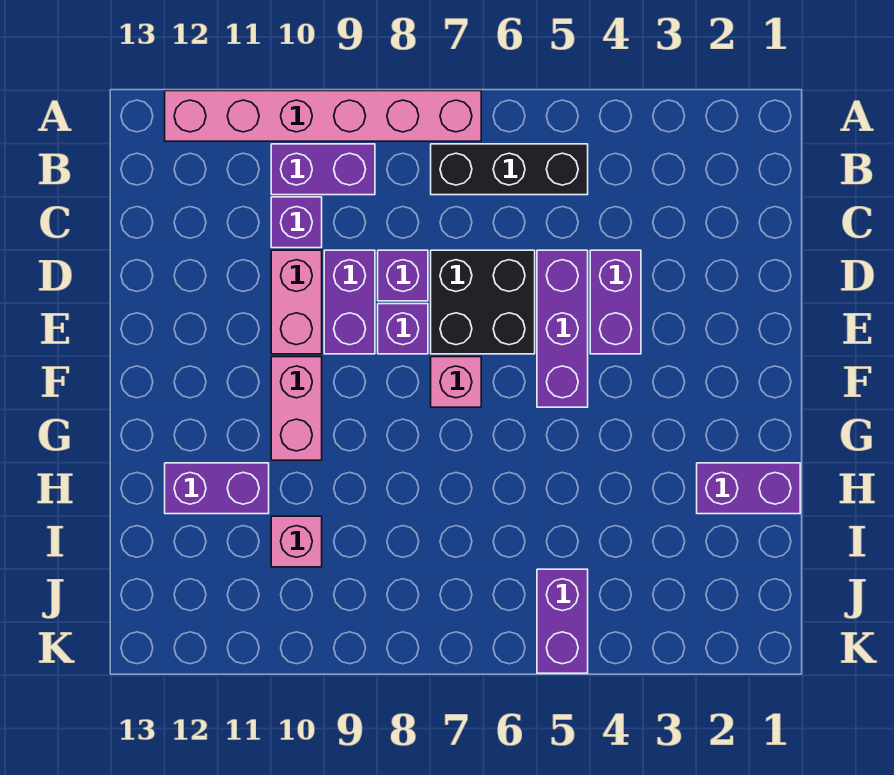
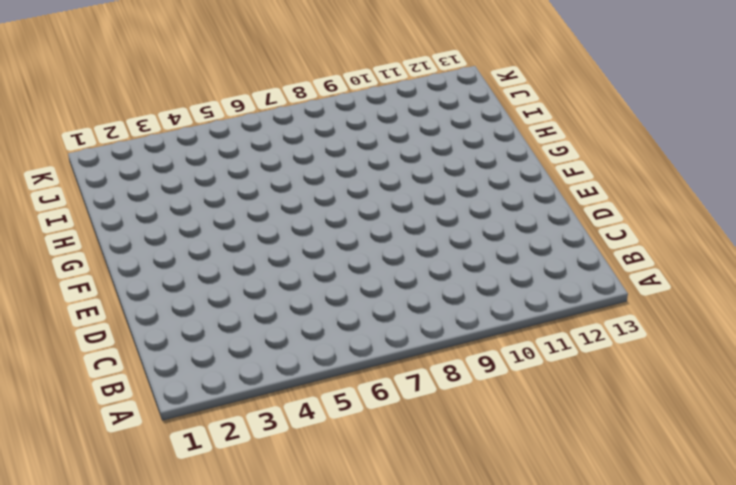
none -> pink 1x6 brick [165,91,481,141]
none -> black 1x3 brick [431,144,588,195]
none -> purple 1x2 brick [271,144,375,195]

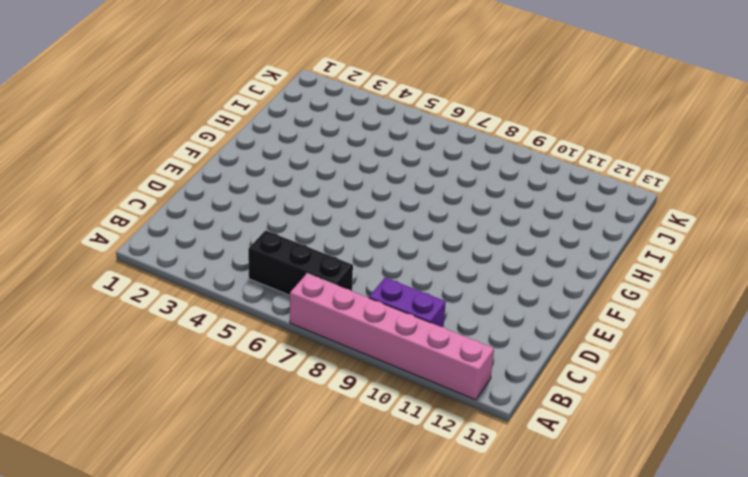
none -> purple 1x1 brick [271,197,322,248]
none -> purple 1x2 brick [590,250,641,354]
none -> purple 1x3 brick [537,250,588,407]

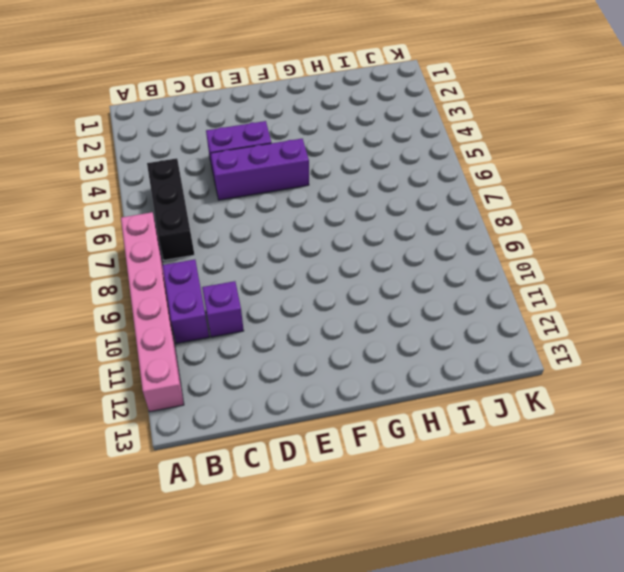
none -> black 2x2 brick [431,250,535,354]
none -> purple 1x1 brick [378,250,428,301]
none -> purple 1x2 brick [324,250,375,354]

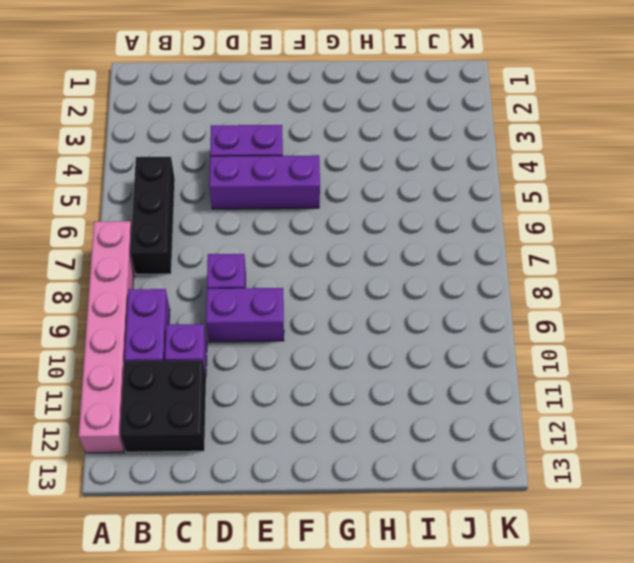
black 2x2 brick [120,361,206,452] -> black 2x2 brick moved to [431,250,535,354]
none -> pink 1x2 brick [271,250,322,354]
none -> purple 1x1 brick [378,304,428,354]
none -> pink 1x1 brick [431,357,481,407]

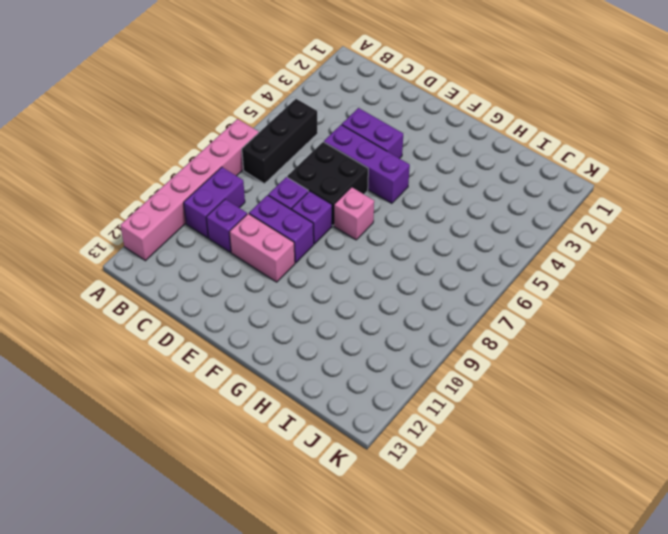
none -> pink 1x2 brick [271,357,322,460]
none -> purple 1x2 brick [697,463,800,514]
none -> purple 1x2 brick [165,463,269,514]

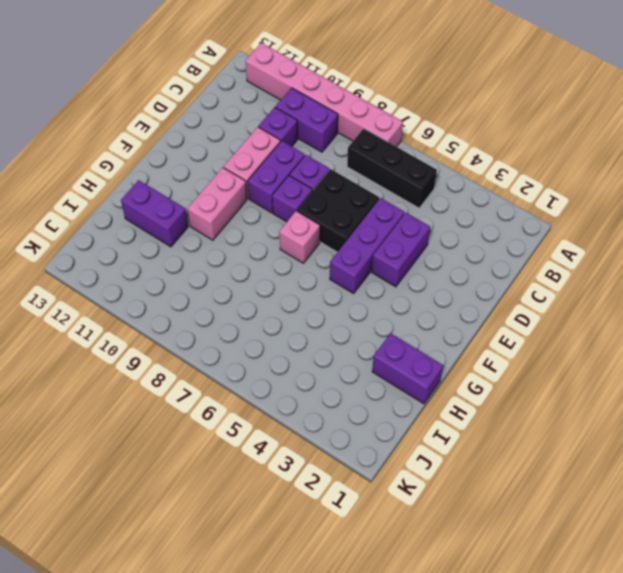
none -> pink 1x1 brick [271,516,322,567]
none -> purple 1x2 brick [537,569,588,673]

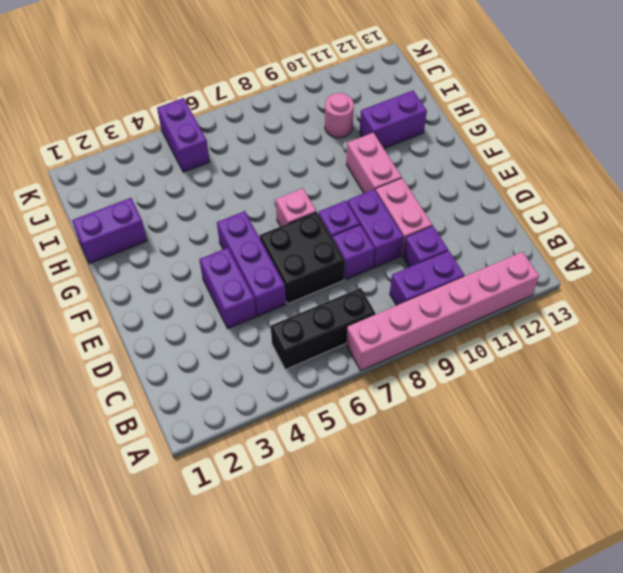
pink 1x1 round brick [325,93,354,138] -> pink 1x1 brick [271,516,322,567]

